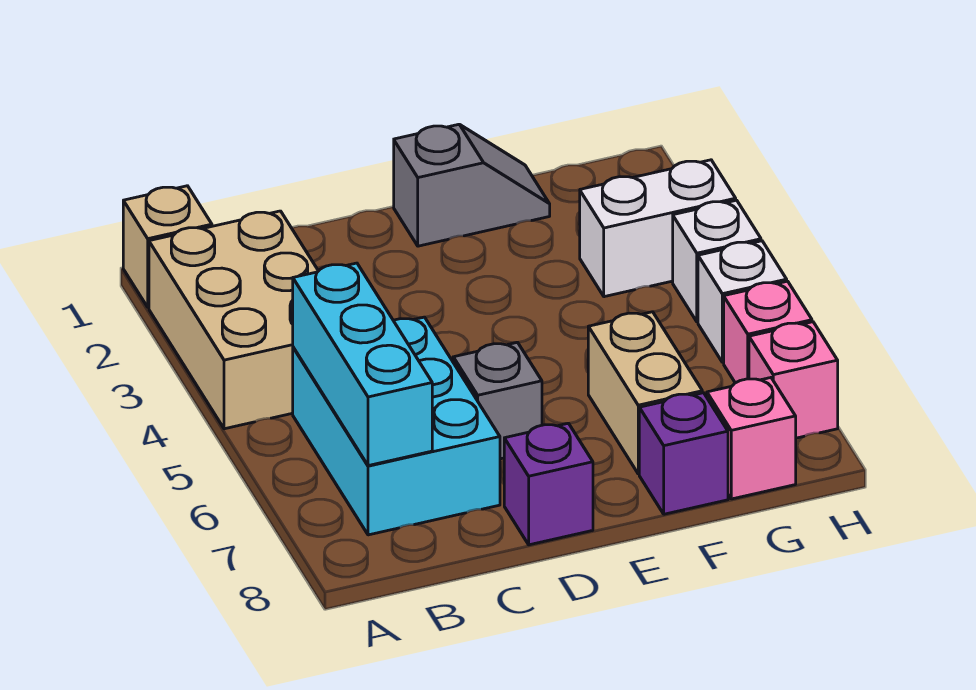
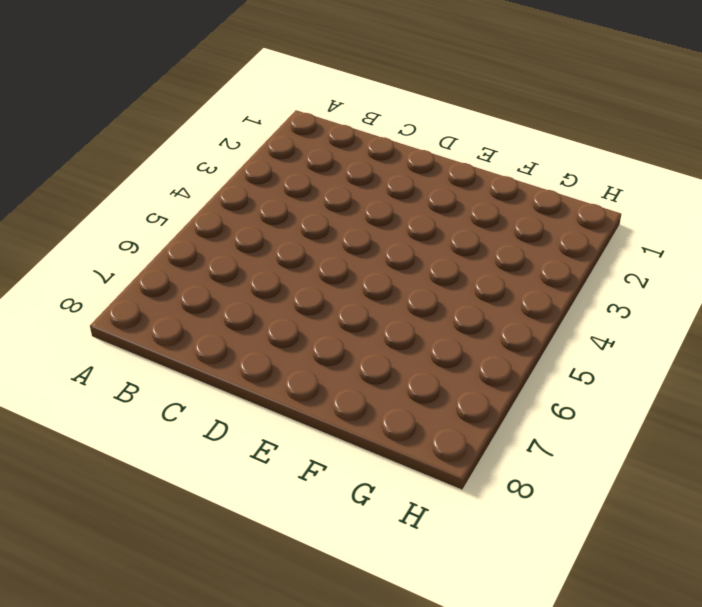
none -> tan 1x1 brick [123,186,212,307]
none -> tan 2x3 brick [149,211,318,429]
none -> cyan 2x3 brick [293,317,500,535]

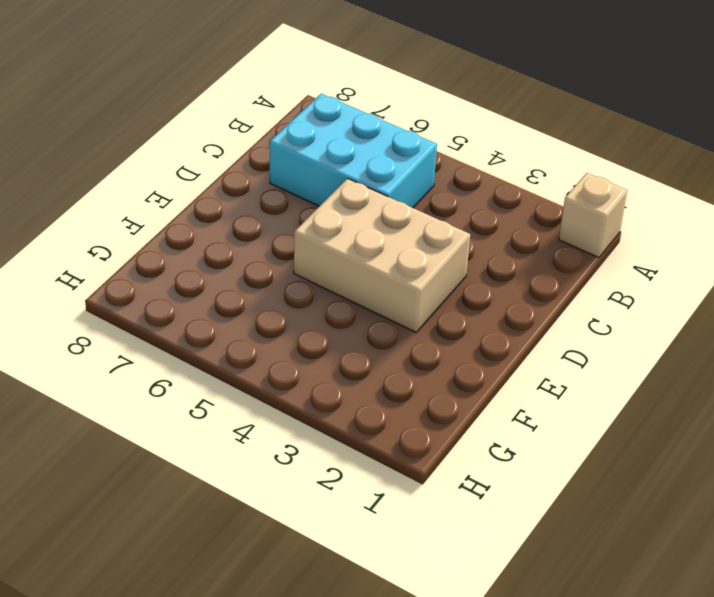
tan 2x3 brick [294,179,470,332] -> tan 2x3 brick moved to [149,211,318,429]
none -> grey 1x1 brick [453,342,542,459]
none -> purple 1x1 brick [504,423,593,545]
none -> grey 1x2 slope [394,124,550,246]

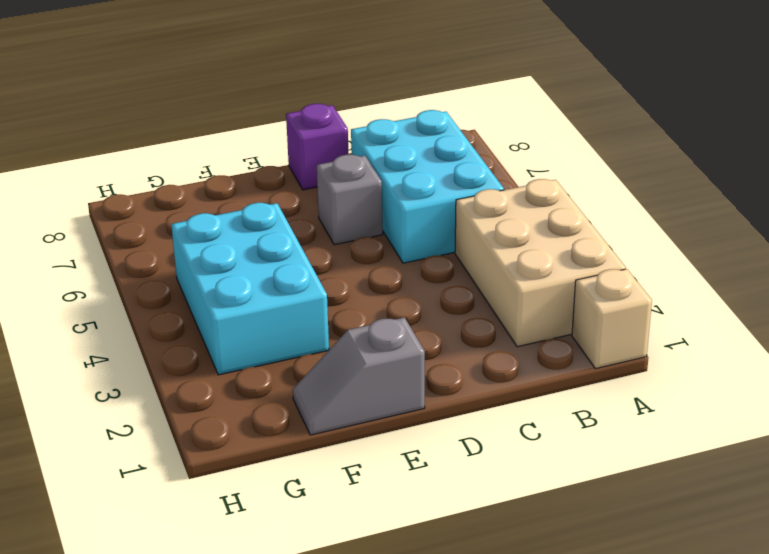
cyan 2x3 brick [171,203,329,375] -> white 1x2 brick [580,160,736,297]
none -> tan 1x2 brick [588,312,702,474]
none -> purple 1x1 brick [639,393,728,514]
none -> pink 1x1 brick [707,378,796,499]

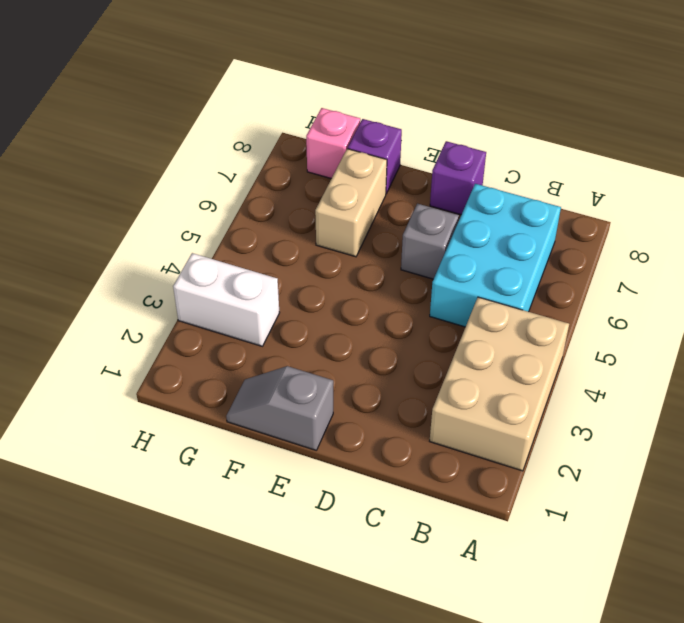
none -> tan 1x1 brick [123,186,212,307]
none -> white 1x1 brick [673,200,761,322]
none -> white 1x1 brick [698,241,787,362]

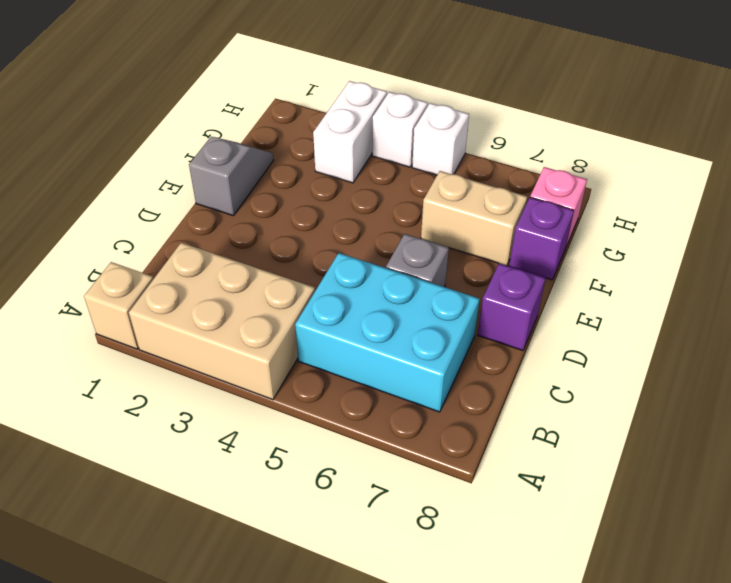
none -> pink 1x1 brick [724,281,812,383]
none -> pink 1x1 brick [749,322,838,438]
none -> cyan 1x3 brick [293,263,432,466]

